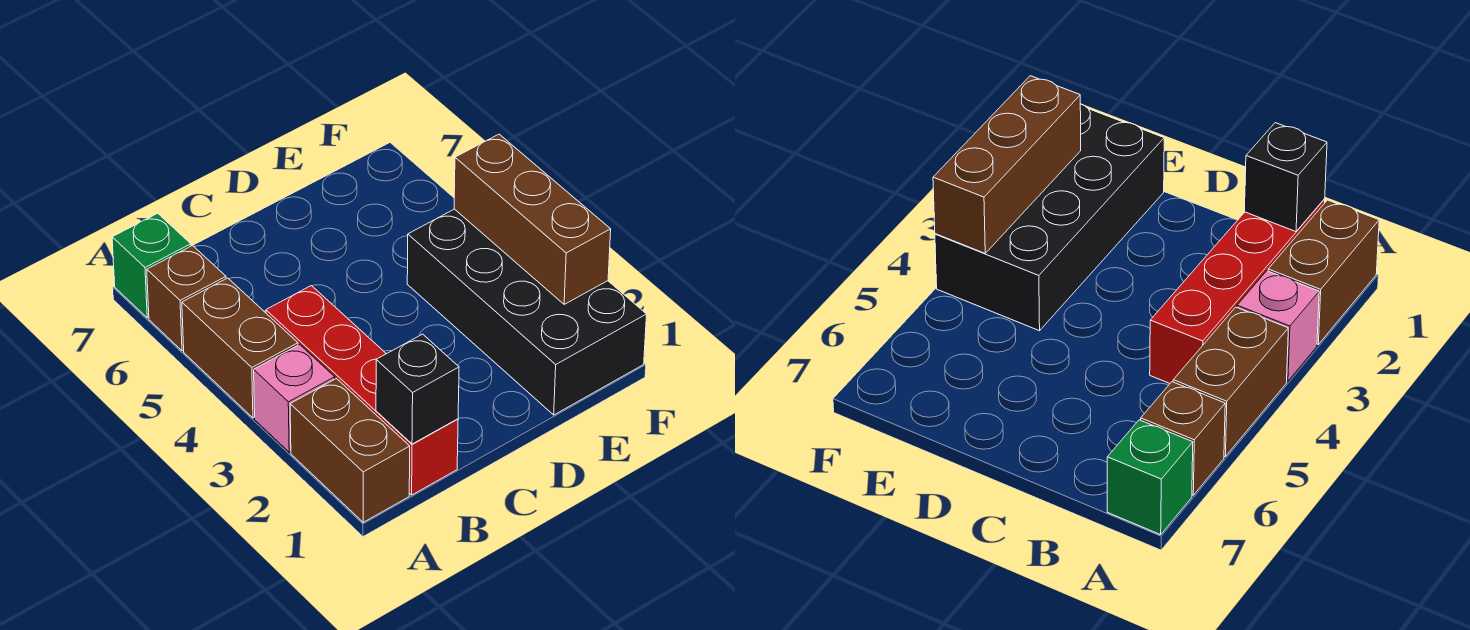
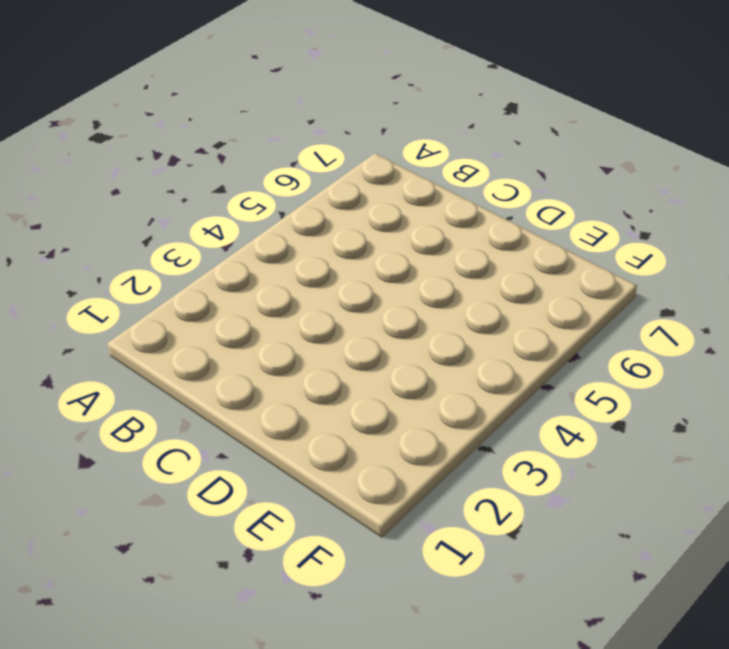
none -> brown 1x2 brick [290,379,410,522]
none -> pink 1x1 brick [254,345,335,452]

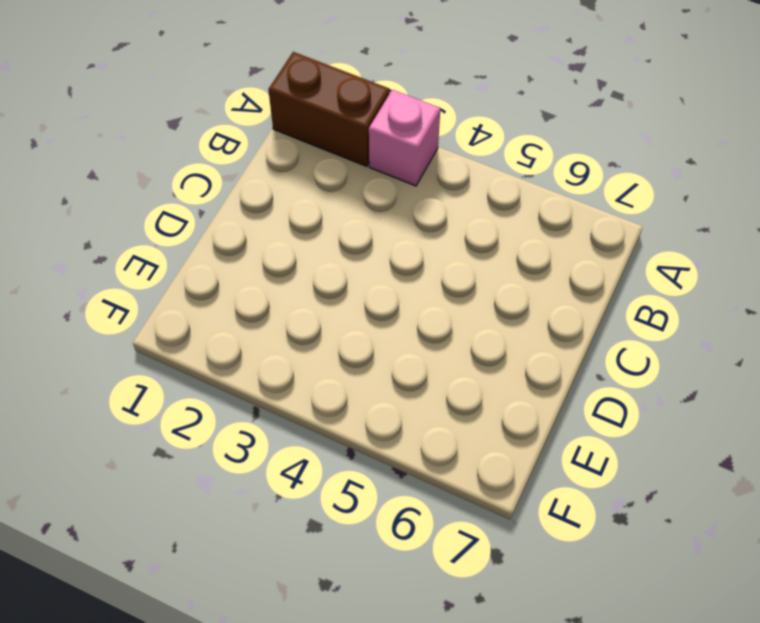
none -> brown 1x2 brick [182,278,298,418]
none -> brown 1x1 brick [147,245,226,351]

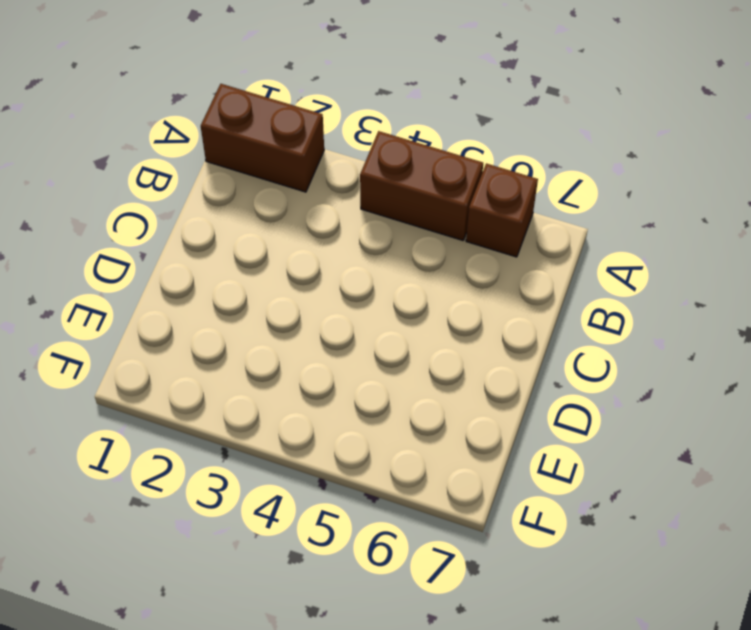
none -> pink 1x1 brick [254,345,335,452]
none -> green 1x1 brick [112,213,191,318]

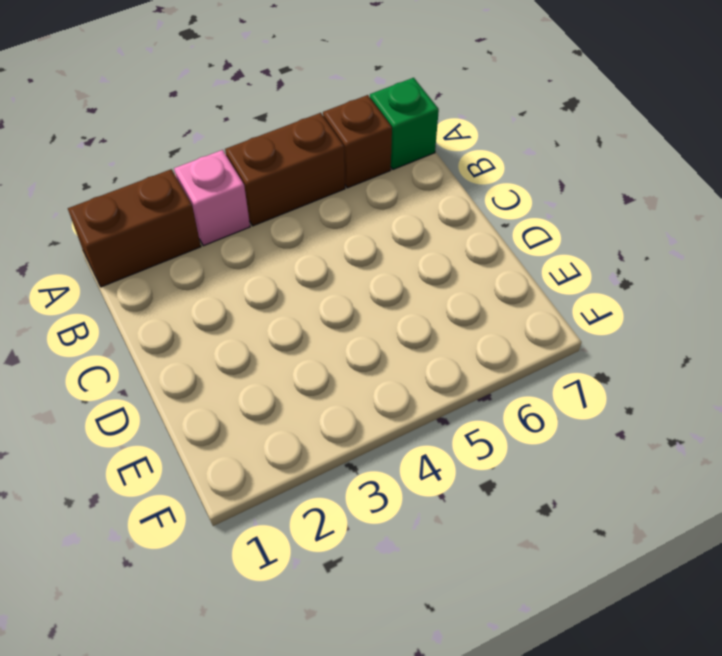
none -> red 1x4 brick [266,286,458,495]
none -> black 2x4 brick [407,209,647,415]

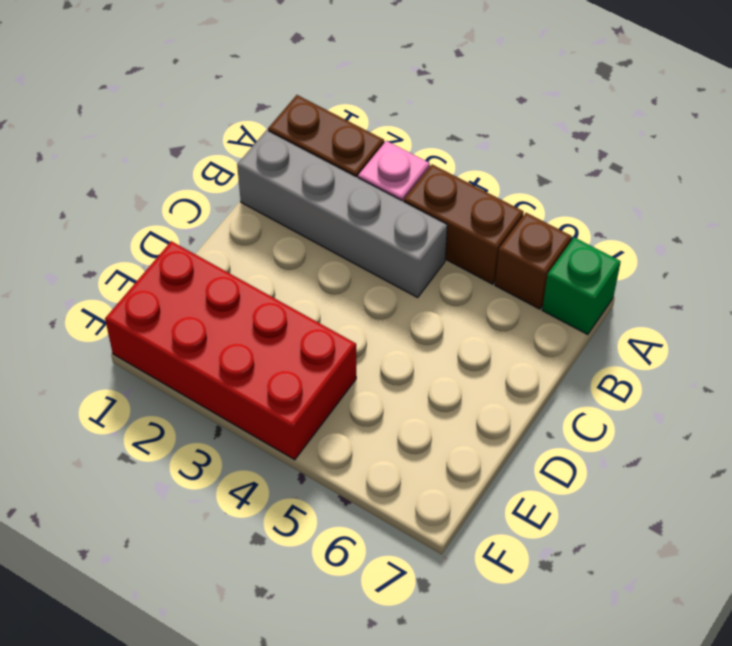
grey 1x4 brick [237,130,447,297] -> red 1x4 brick [266,286,458,495]
red 2x4 brick [105,241,356,460] -> black 2x4 brick [407,209,647,415]
none -> black 1x1 brick [376,334,459,444]
none -> brown 1x3 brick [454,134,611,304]

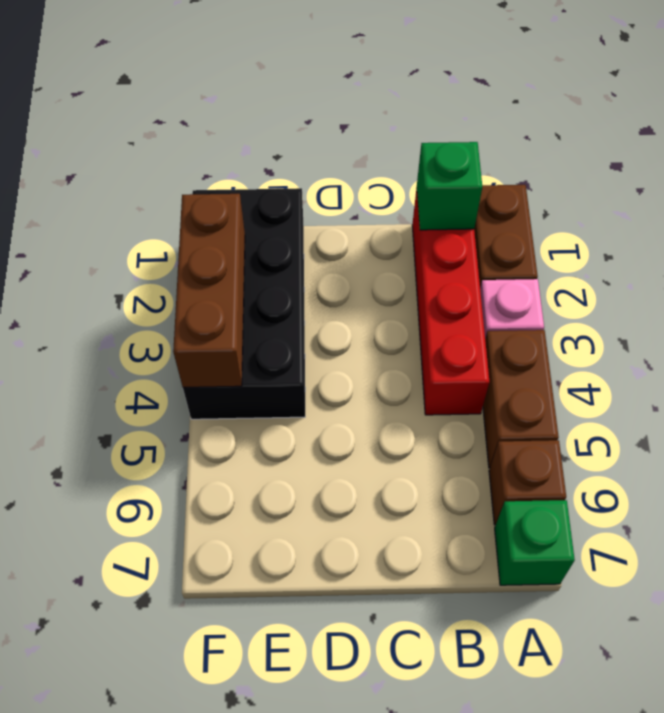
green 1x1 brick [417,142,482,230] -> black 1x1 brick [376,334,459,444]

